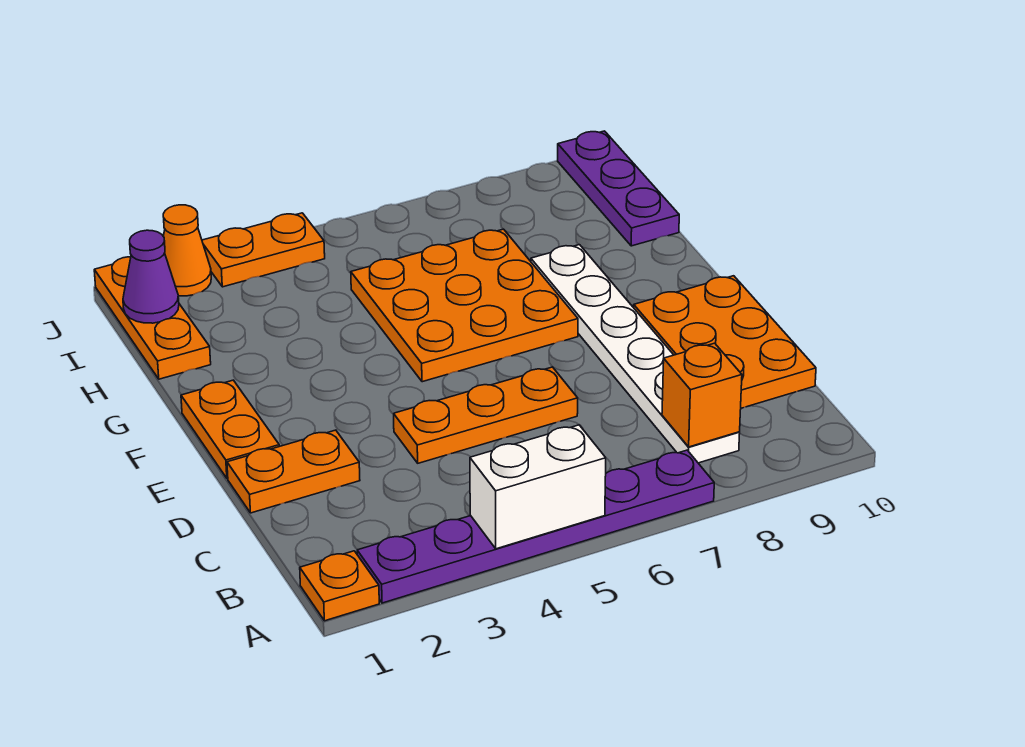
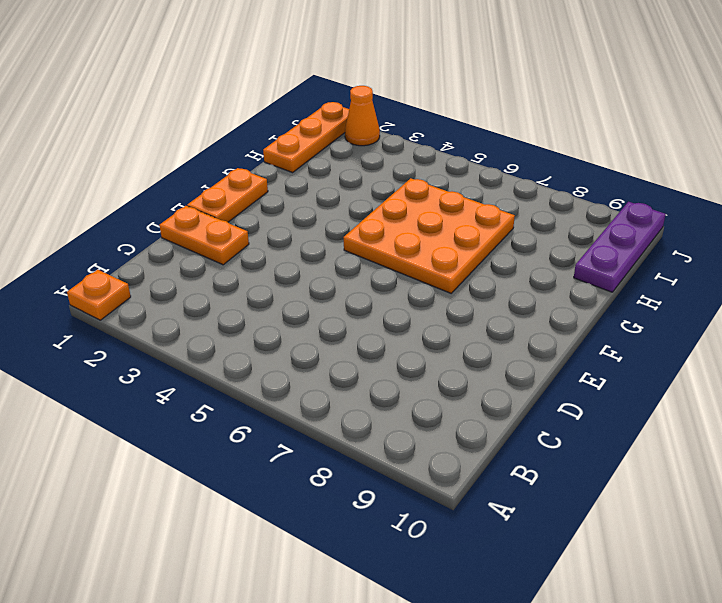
none -> purple 1x6 plate [357,450,714,603]
none -> white 1x6 plate [531,245,740,463]
none -> orange 2x3 plate [634,276,816,408]

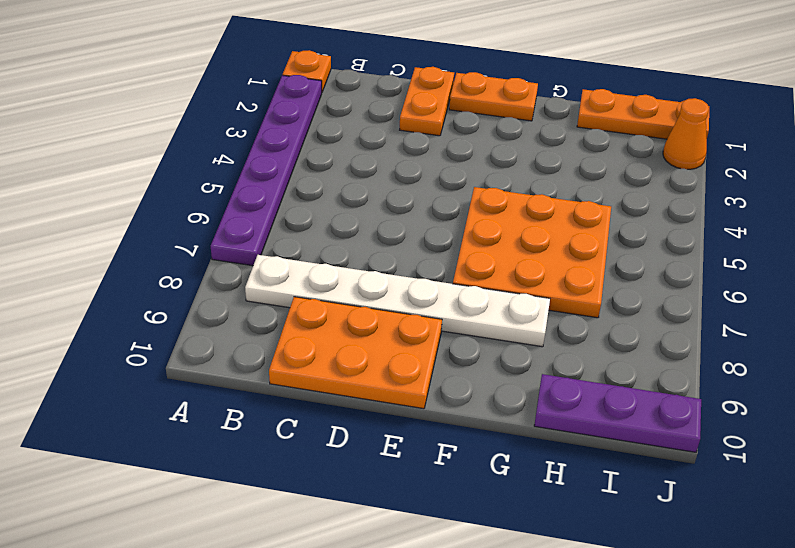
none -> orange 1x3 plate [394,367,578,463]
none -> orange 1x2 plate [202,213,325,287]
none -> white 1x2 brick [470,425,606,549]

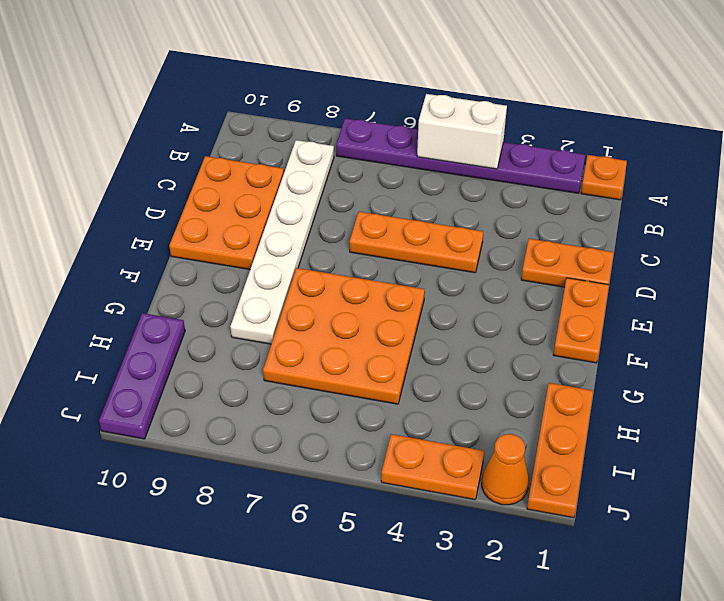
none -> orange 1x1 brick [662,343,742,447]
none -> purple 1x1 cone [123,230,179,323]

